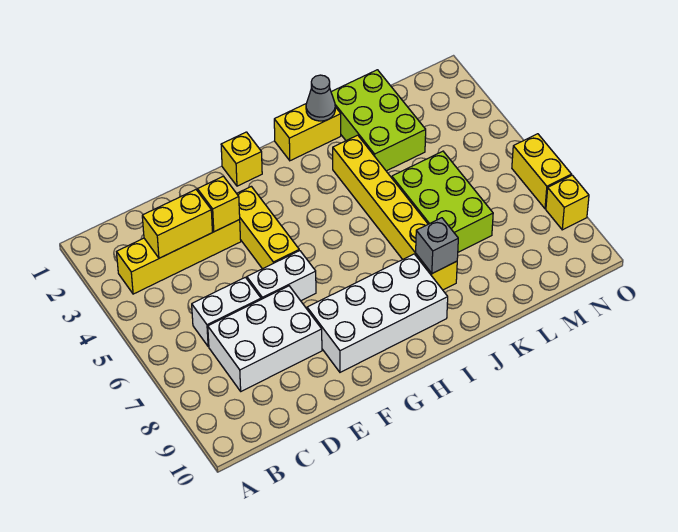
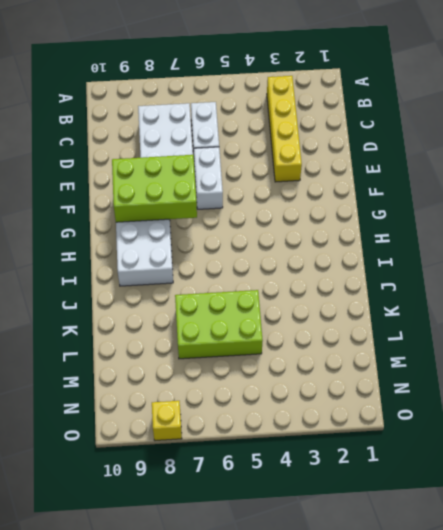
lime 2x3 brick [112,155,197,222] -> lime 2x3 brick moved to [331,70,426,171]
none -> yellow 1x3 brick [237,186,299,269]
none -> yellow 1x1 brick [221,132,262,186]
none -> yellow 1x2 brick [274,104,341,161]

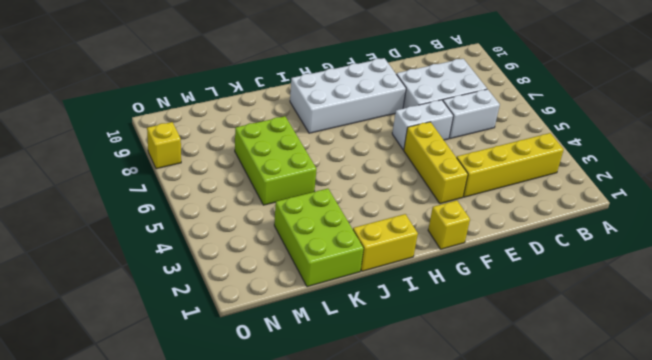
none -> yellow 1x6 brick [333,135,457,290]
none -> yellow 1x2 brick [512,134,572,209]
none -> yellow 1x2 brick [142,190,212,258]

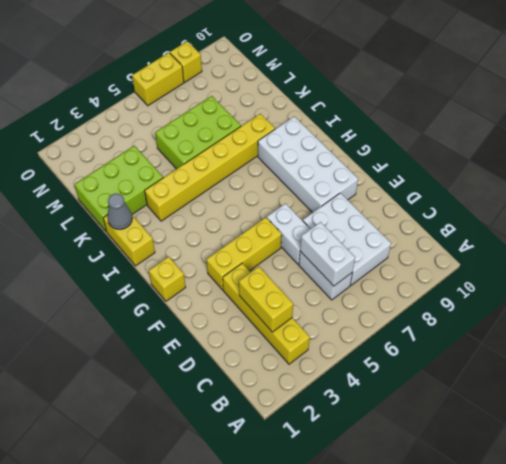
white 1x2 brick [300,222,355,286] -> none
none -> yellow 1x1 brick [197,176,240,232]
none -> grey 1x1 brick [416,218,458,273]

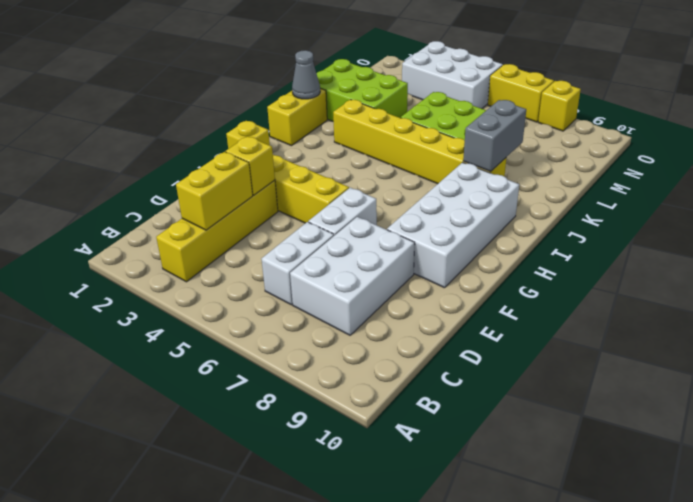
grey 1x2 brick [463,100,526,172] -> grey 1x1 brick [416,218,458,273]
white 2x3 brick [402,41,503,109] -> none

